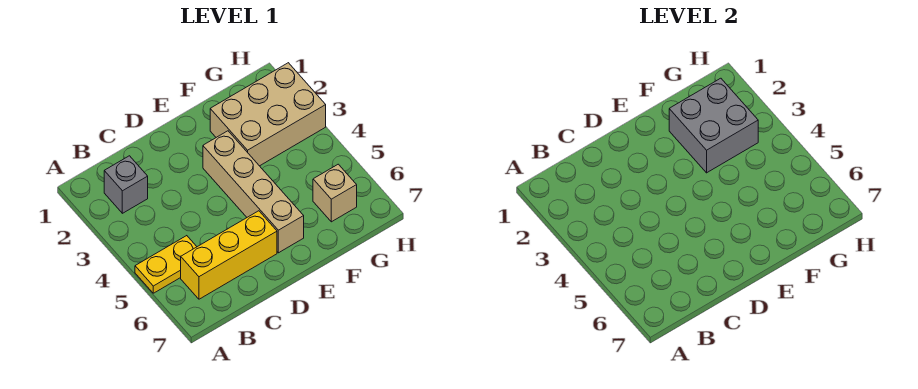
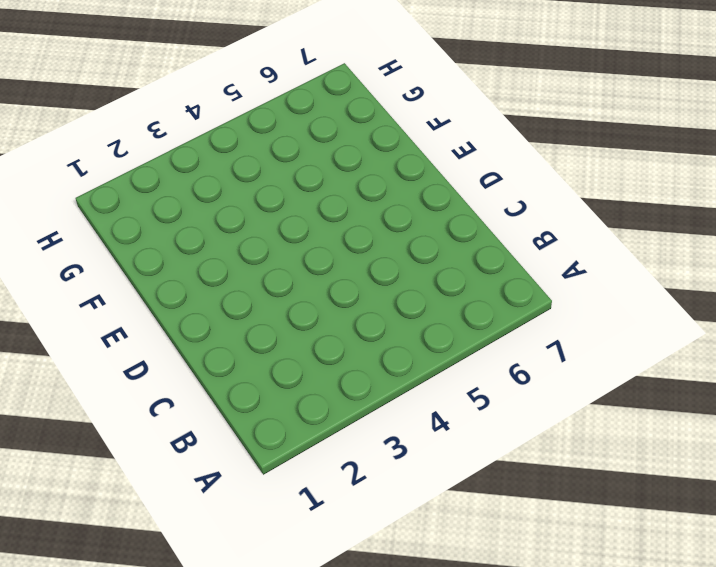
none -> yellow 1x2 plate [135,236,197,293]
none -> grey 1x1 brick [104,156,148,213]

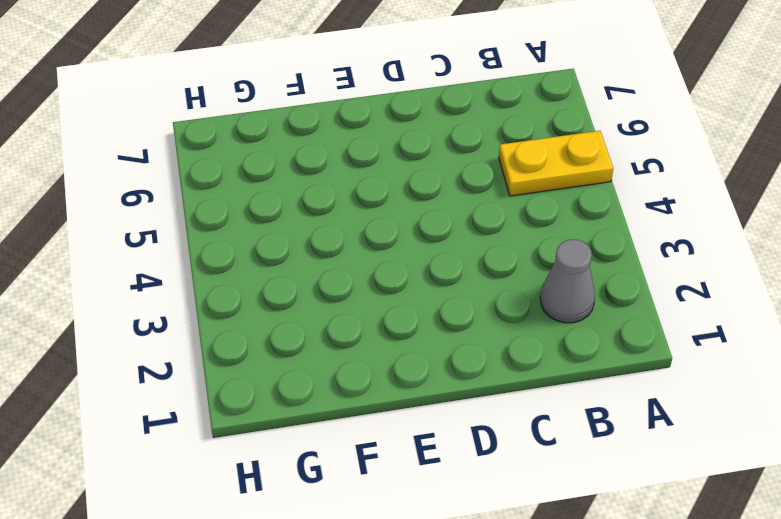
grey 1x1 cone [540,239,595,323] -> grey 1x1 brick [104,156,148,213]
none -> yellow 1x3 brick [181,211,277,299]
none -> tan 1x4 brick [203,131,304,253]

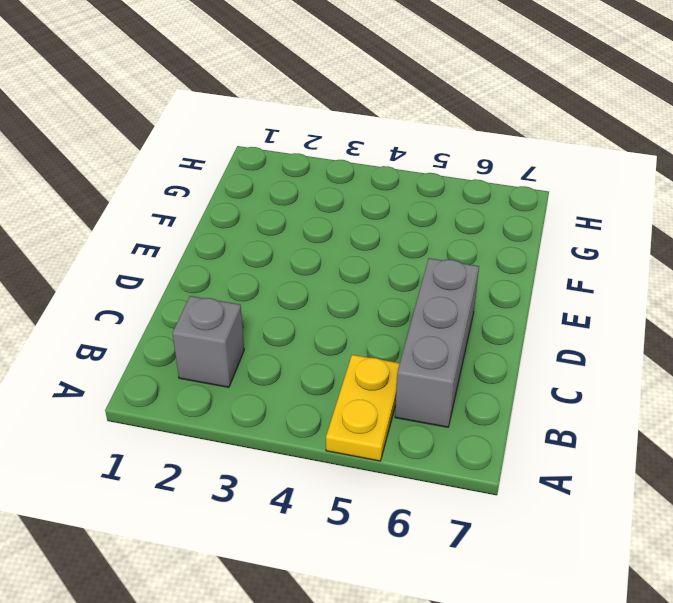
grey 1x3 brick [395,258,479,427] -> yellow 1x3 brick [181,211,277,299]
none -> tan 1x4 brick [203,131,304,253]
none -> tan 2x3 brick [210,63,326,166]

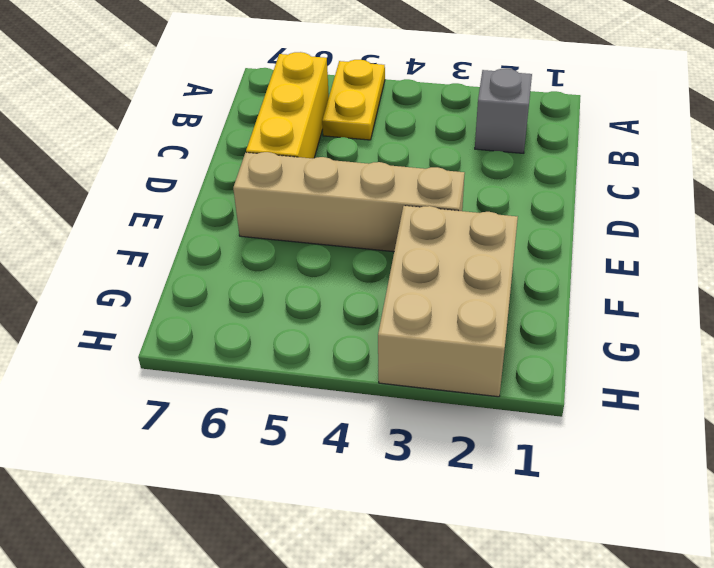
none -> tan 1x1 brick [313,164,357,222]
none -> grey 2x2 brick [669,78,758,173]

